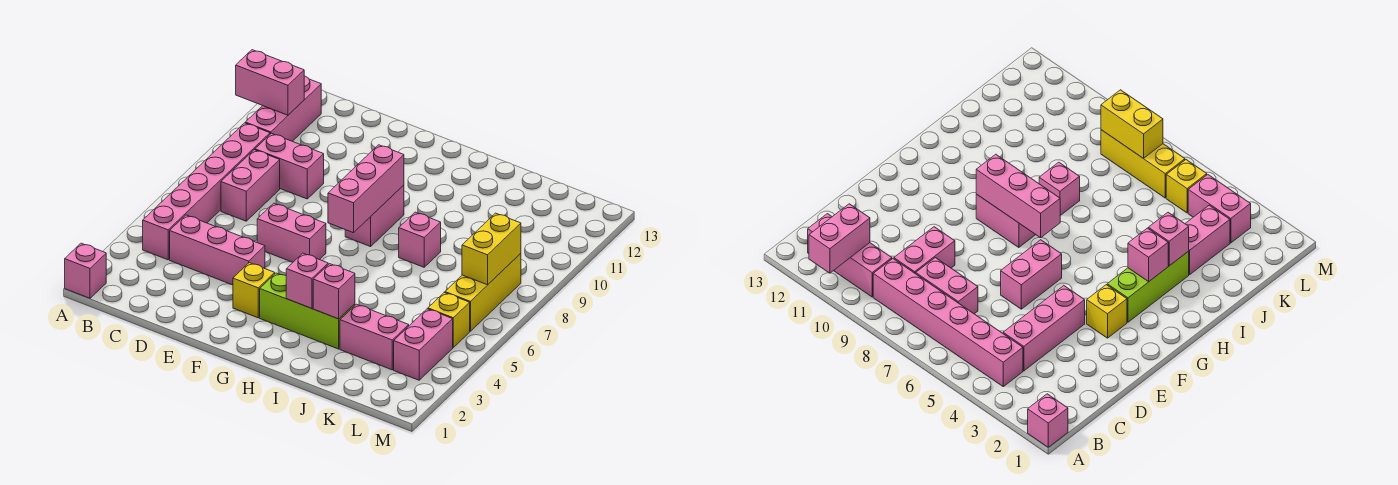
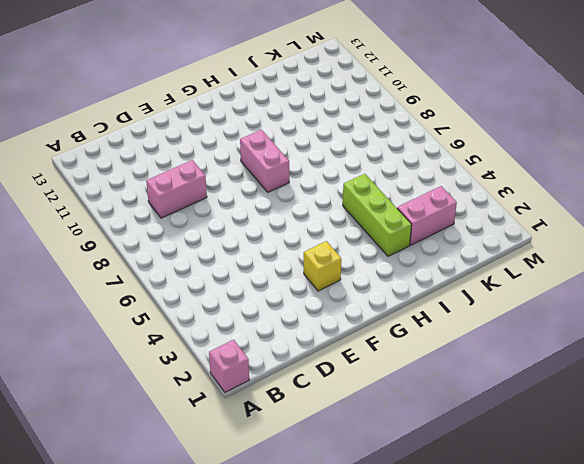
lime 1x3 brick [343,174,412,256] -> lime 1x3 brick turned to [260,273,355,349]
none -> pink 1x6 brick [143,123,270,260]
none -> pink 1x3 brick [245,76,321,141]
none -> pink 1x3 brick [170,215,265,285]

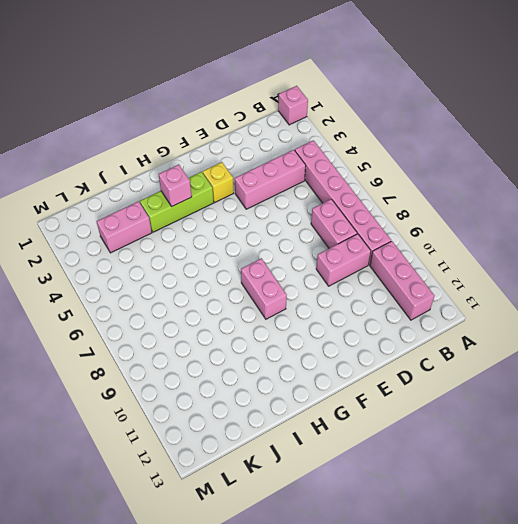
none -> pink 1x2 brick [257,203,326,262]
none -> pink 1x1 brick [399,212,441,267]
none -> pink 1x2 brick [394,309,453,380]

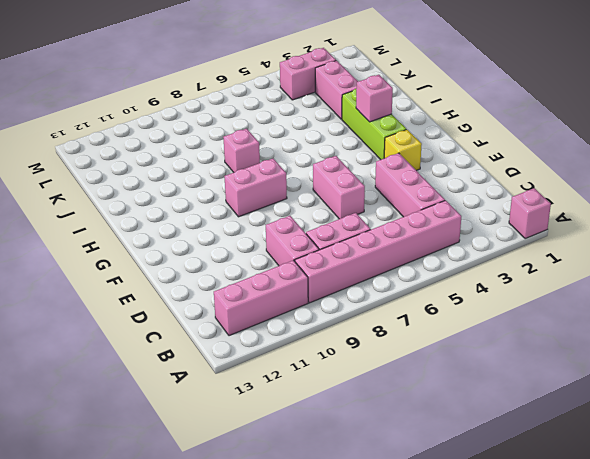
none -> yellow 1x1 brick [428,293,470,347]
none -> yellow 1x3 brick [445,254,521,331]
none -> pink 1x2 brick [236,50,304,115]

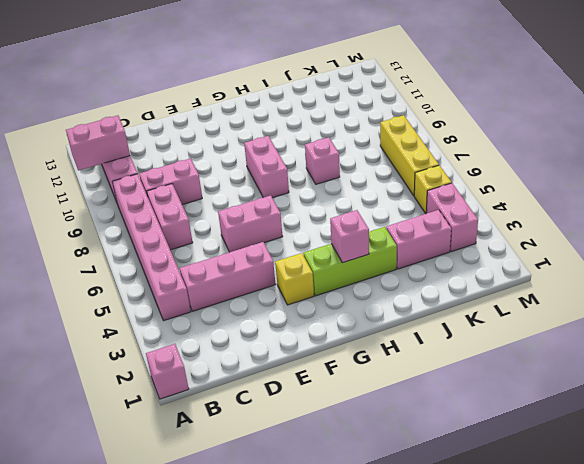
none -> pink 1x3 brick [328,145,404,233]
none -> pink 1x1 brick [313,264,355,319]
none -> yellow 1x2 brick [462,213,521,285]

